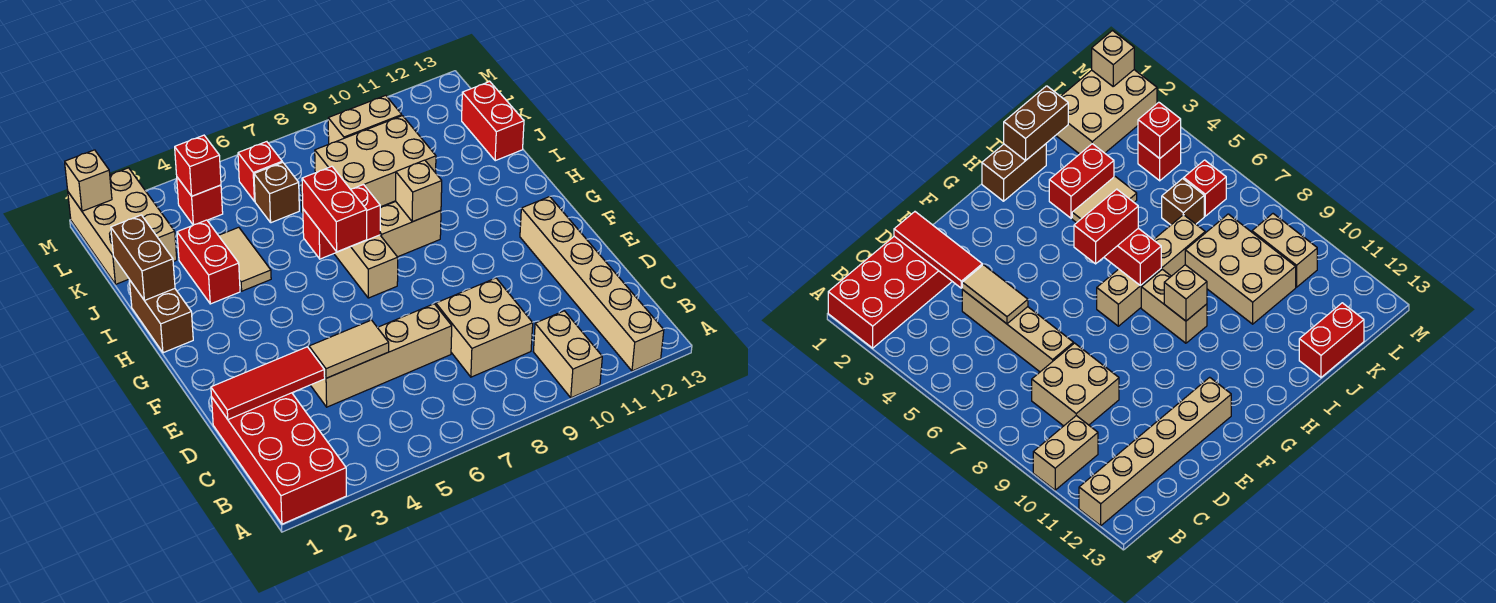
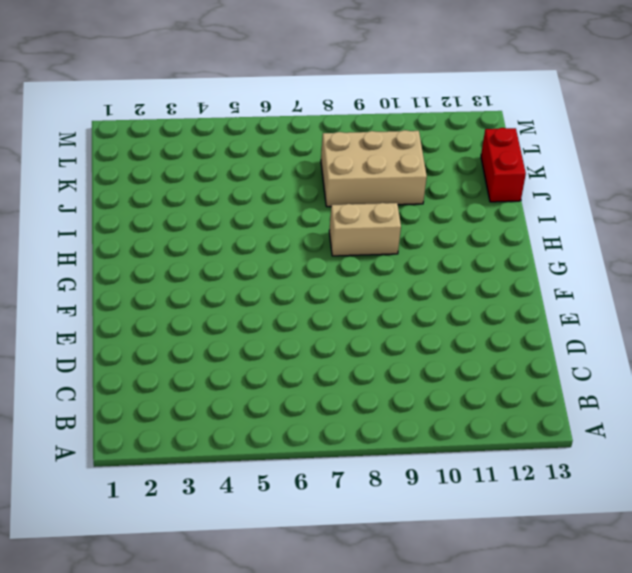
none -> red 2x4 brick [212,393,346,524]
none -> tan 1x2 brick [533,311,602,398]
none -> tan 1x6 brick [520,197,664,371]

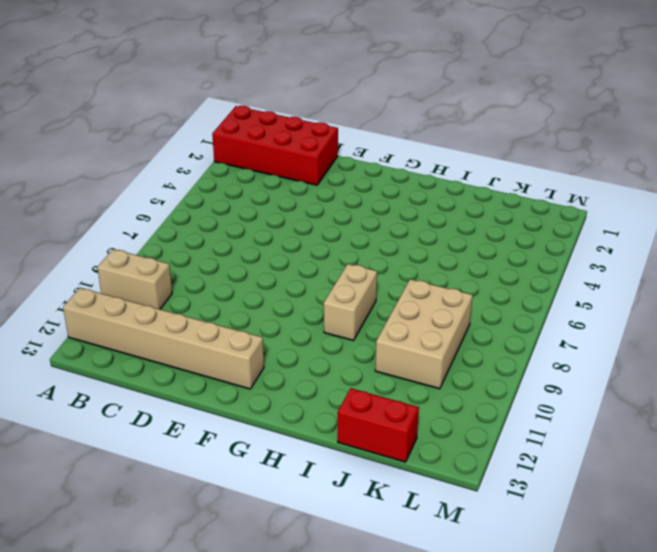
none -> tan 2x2 brick [436,278,533,377]
none -> tan 1x4 brick [311,304,452,407]
none -> tan 1x4 brick [301,183,398,298]

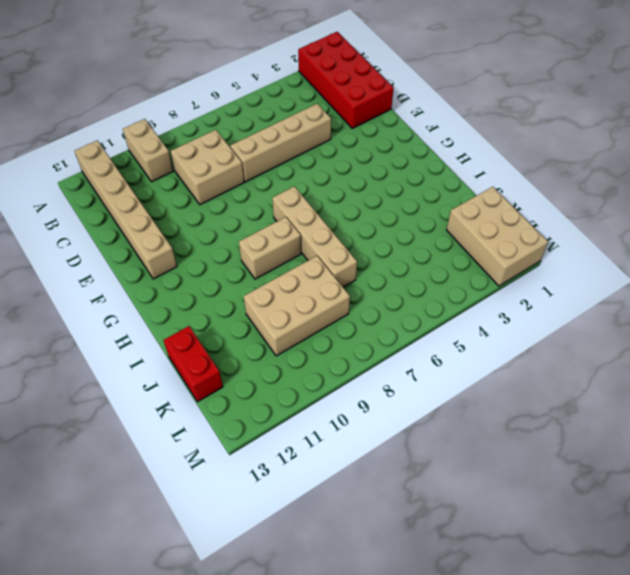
none -> brown 1x2 brick [129,280,193,353]
none -> red 1x2 brick [177,220,240,304]
none -> tan 1x2 tile [218,227,271,291]

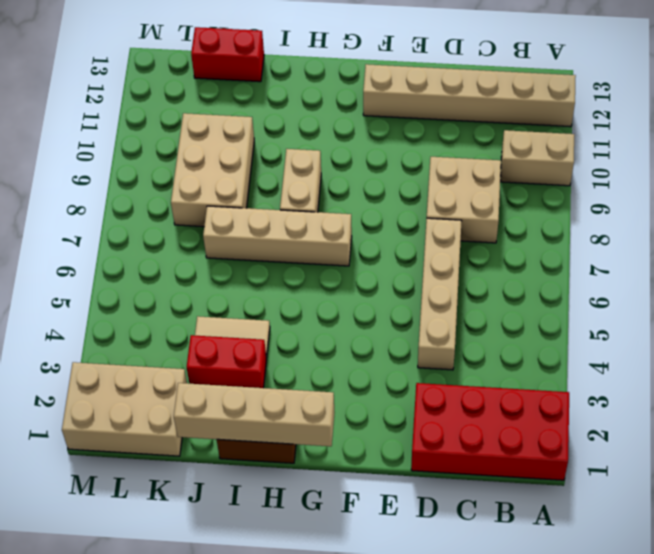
tan 1x4 brick [174,383,335,446] -> brown 1x2 brick [111,215,175,301]
none -> brown 1x1 brick [254,162,299,223]
none -> red 1x1 brick [177,177,223,225]
none -> red 1x1 brick [238,142,282,201]

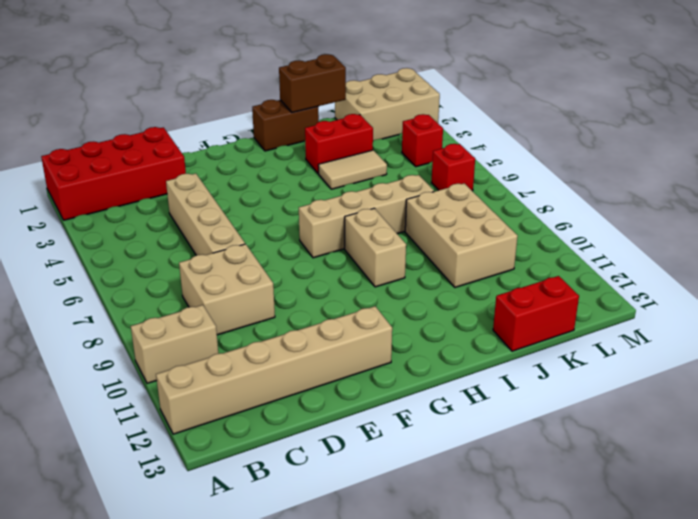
none -> brown 1x1 brick [254,162,299,223]
none -> tan 1x2 brick [328,95,402,144]
none -> red 1x3 tile [211,347,325,419]

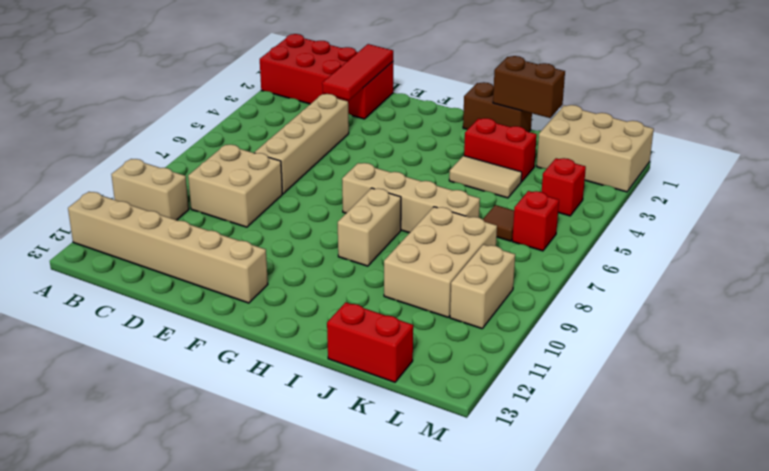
brown 1x1 tile [483,205,514,241] -> brown 1x1 brick [254,162,299,223]
none -> tan 1x2 tile [309,320,389,378]
none -> red 1x2 brick [303,185,380,259]
none -> tan 1x1 brick [396,160,442,222]

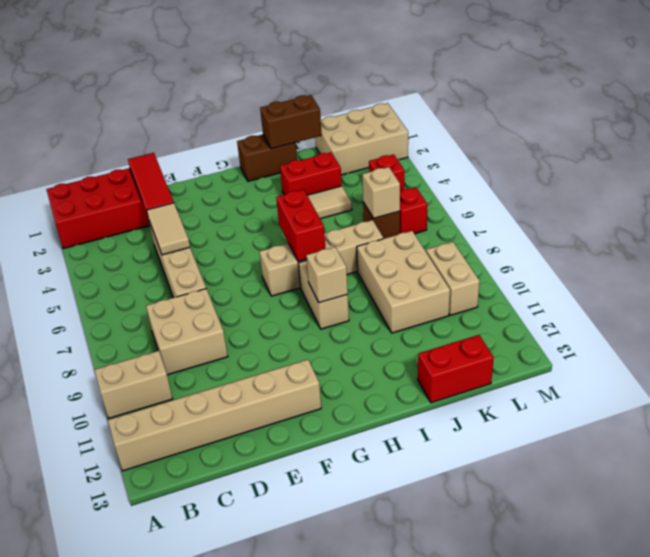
tan 1x1 brick [362,167,400,218] -> tan 1x1 brick moved to [65,150,112,211]
none -> red 1x1 brick [175,135,221,196]
none -> red 1x2 brick [302,166,367,252]

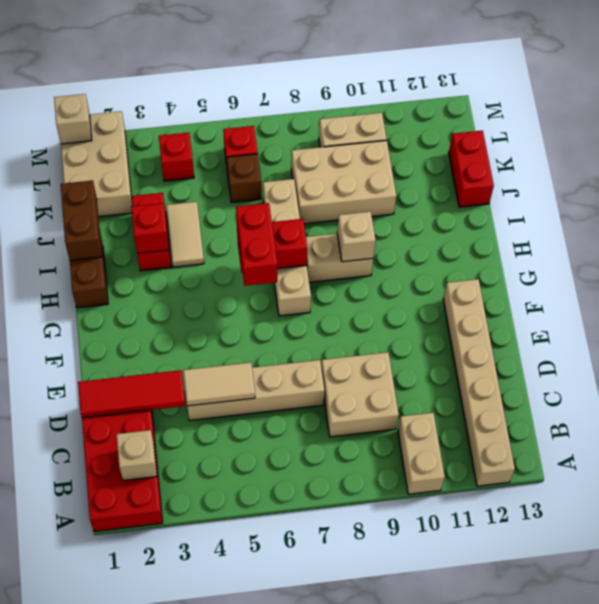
tan 1x1 brick [116,430,157,480] -> none
red 1x1 brick [131,203,169,253] -> red 1x1 brick moved to [175,135,221,196]

